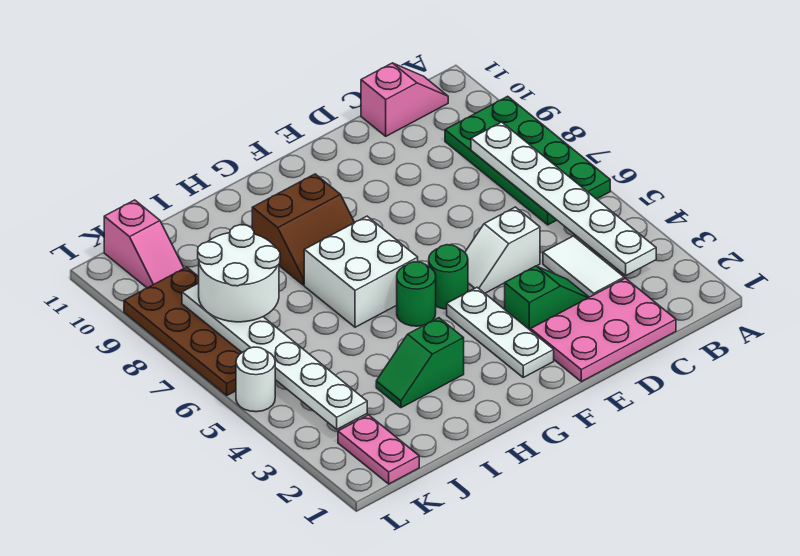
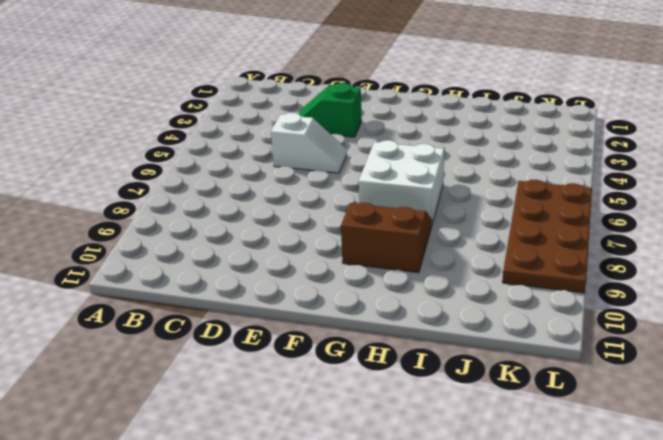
none -> green 2x4 plate [445,96,610,225]
none -> pink 1x2 slope [361,63,448,136]
none -> pink 2x3 plate [531,278,676,382]

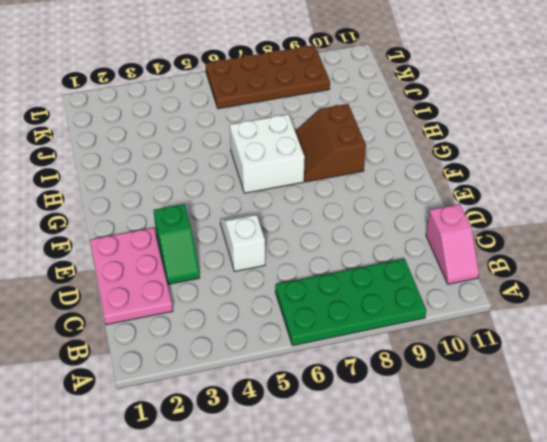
none -> white 1x2 tile [543,236,624,297]
none -> white 1x3 plate [447,287,554,377]
none -> green 1x1 round brick [429,245,468,309]

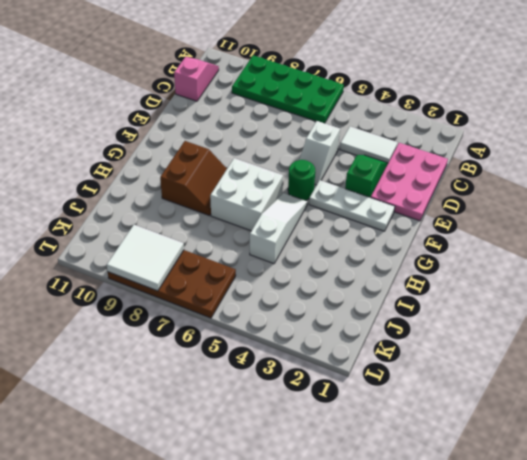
white 1x3 slope [250,193,307,264] -> green 1x1 round brick [397,262,436,326]
white 2x2 tile [107,225,184,291] -> white 1x6 plate [182,283,367,429]
none -> green 1x2 slope [376,318,464,408]
none -> pink 1x2 plate [338,415,419,484]
none -> pink 1x2 slope [104,200,184,288]

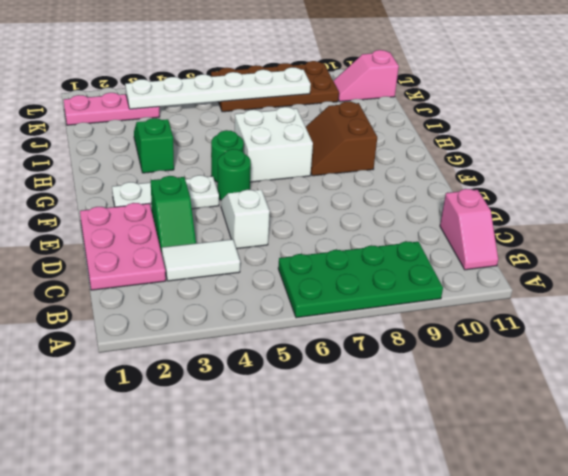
pink 1x3 plate [64,93,160,125] -> pink 1x2 plate [338,415,419,484]
none -> white 1x1 round brick [236,347,275,412]
none -> white 1x6 plate [471,122,656,276]
none -> white 2x2 round brick [198,225,280,322]

